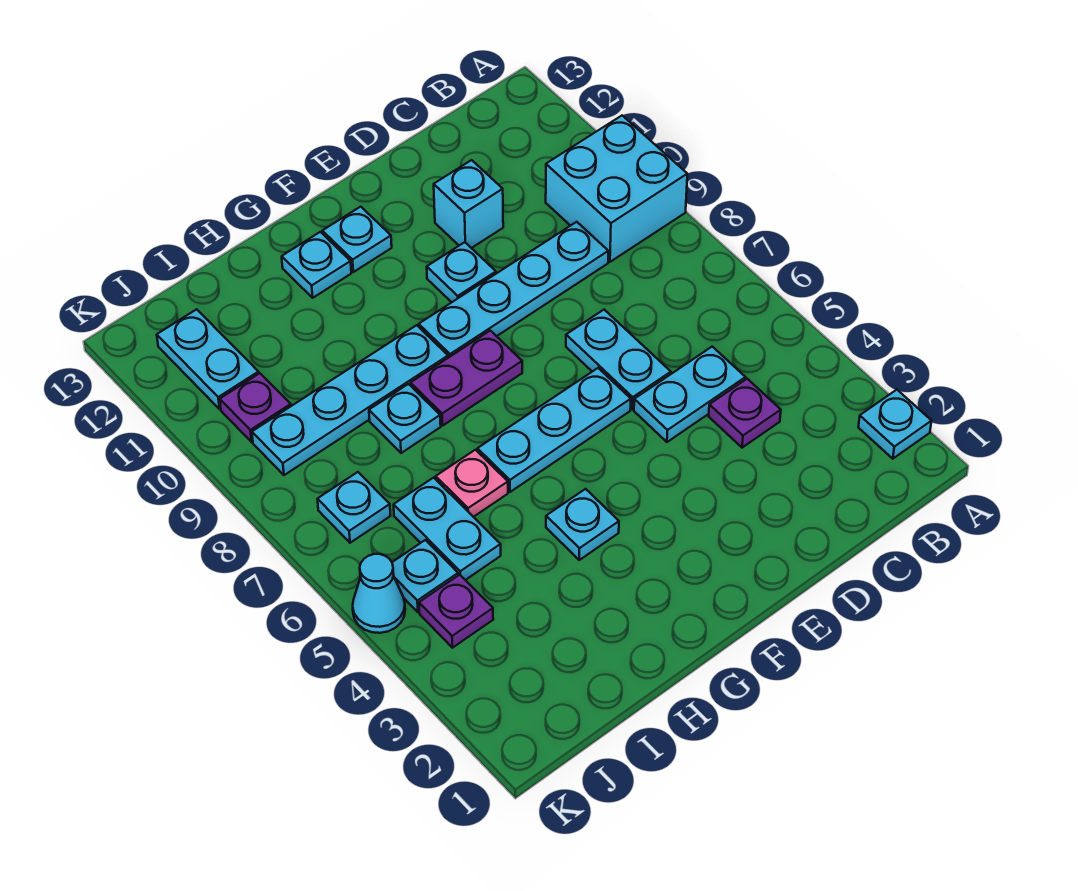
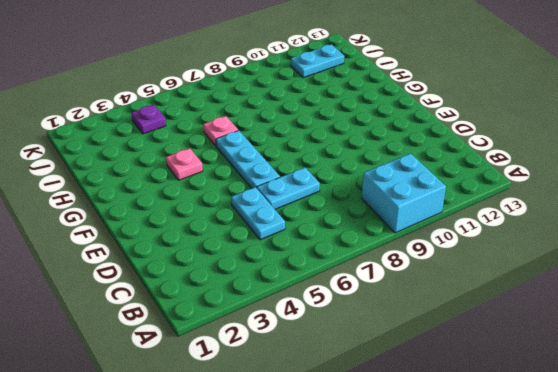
pink 1x1 plate [166,148,203,180] -> cyan 1x1 plate [546,489,619,560]
none -> cyan 1x1 plate [858,390,932,459]
none -> purple 1x1 plate [709,379,781,448]
none -> cyan 1x4 plate [419,222,608,358]

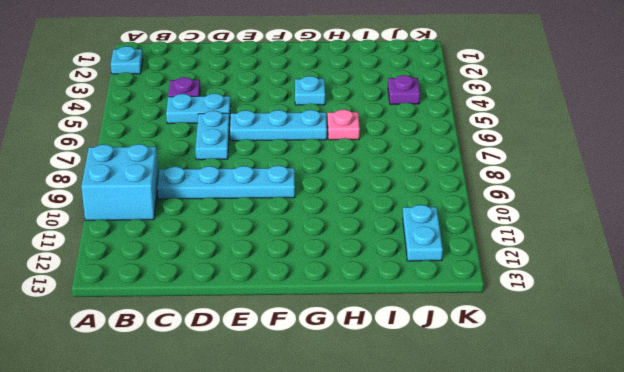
none -> cyan 1x1 brick [434,160,503,248]
none -> cyan 1x1 plate [427,242,496,302]
none -> purple 1x2 plate [411,331,522,426]

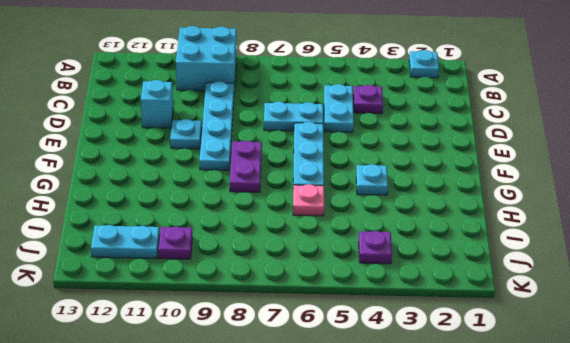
none -> cyan 1x1 plate [322,207,392,272]
none -> cyan 1x4 plate [252,325,448,475]
none -> cyan 1x1 plate [282,232,351,298]

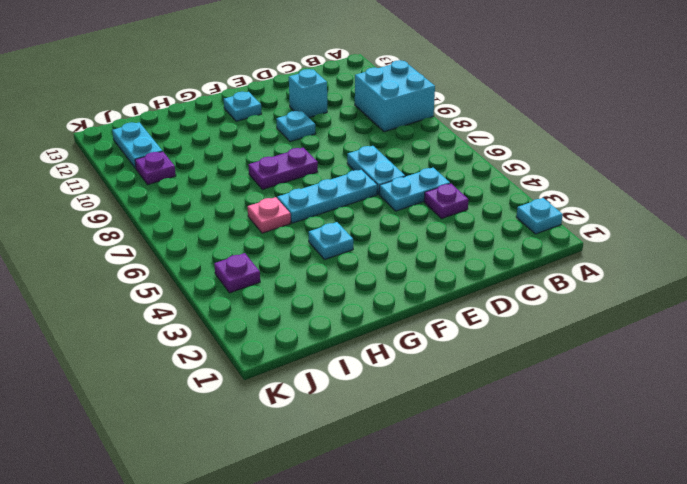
none -> cyan 1x4 plate [419,222,608,358]
none -> cyan 1x4 plate [252,325,448,475]
none -> cyan 1x1 plate [282,232,351,298]

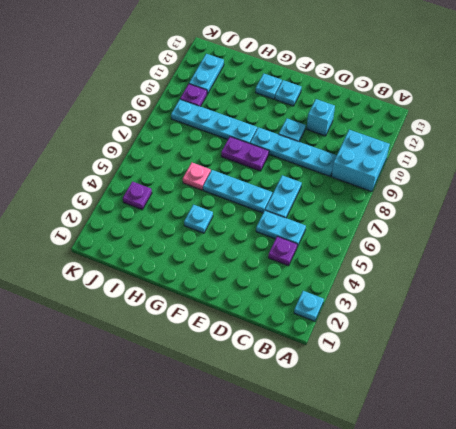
none -> cyan 1x1 plate [369,384,441,453]
none -> cyan 1x2 plate [394,478,501,580]
none -> cyan 1x1 plate [392,540,458,612]

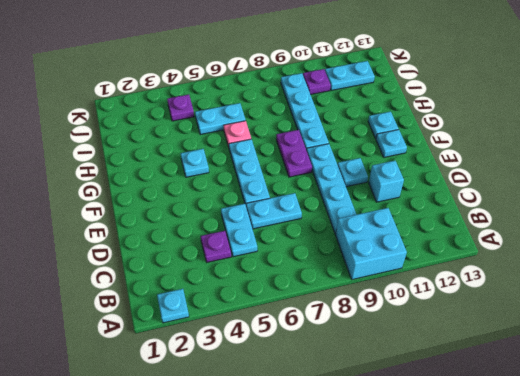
none -> cyan 1x1 plate [369,384,441,453]
none -> cyan 1x1 plate [392,540,458,612]
none -> cyan 1x1 plate [318,472,390,543]

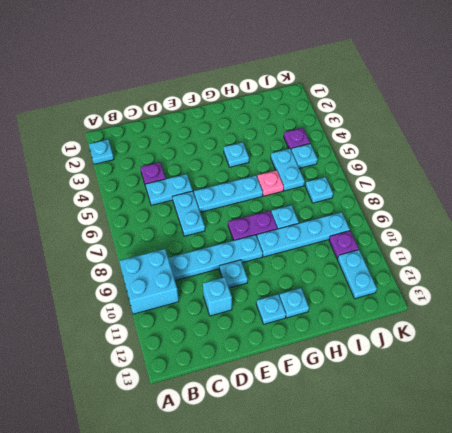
none -> cyan 1x1 cone [353,554,405,633]

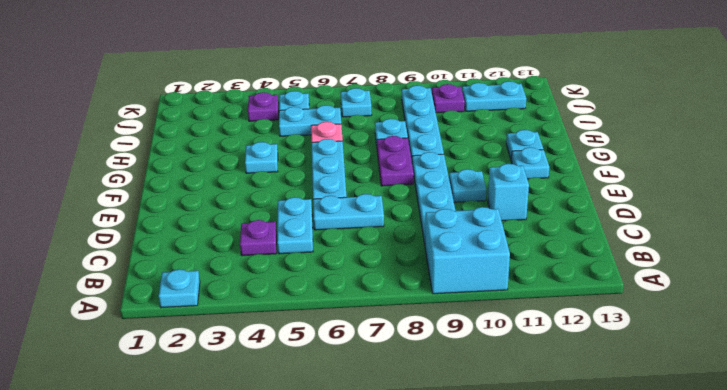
none -> cyan 1x1 cone [353,554,405,633]

